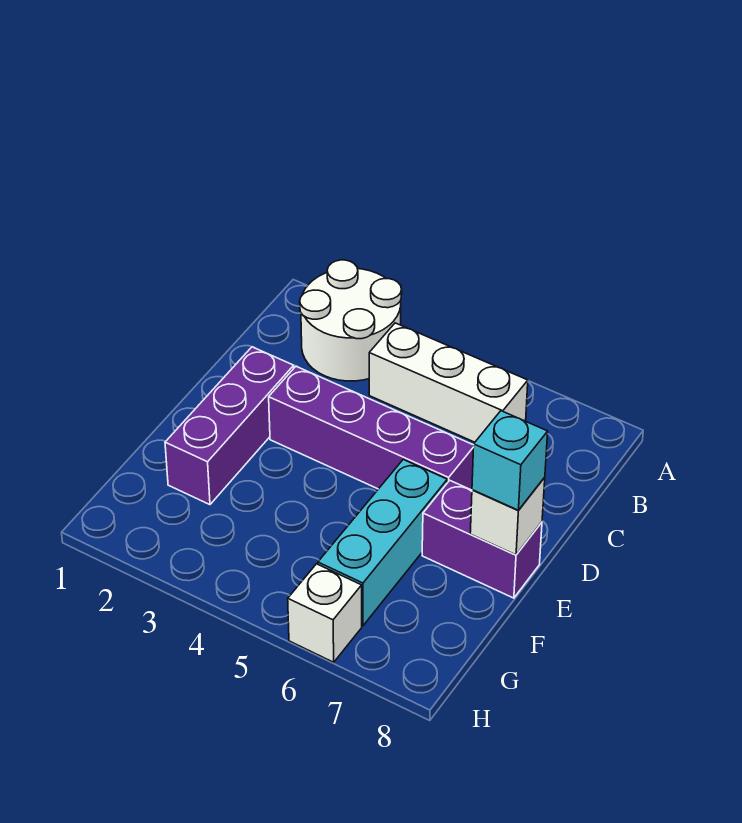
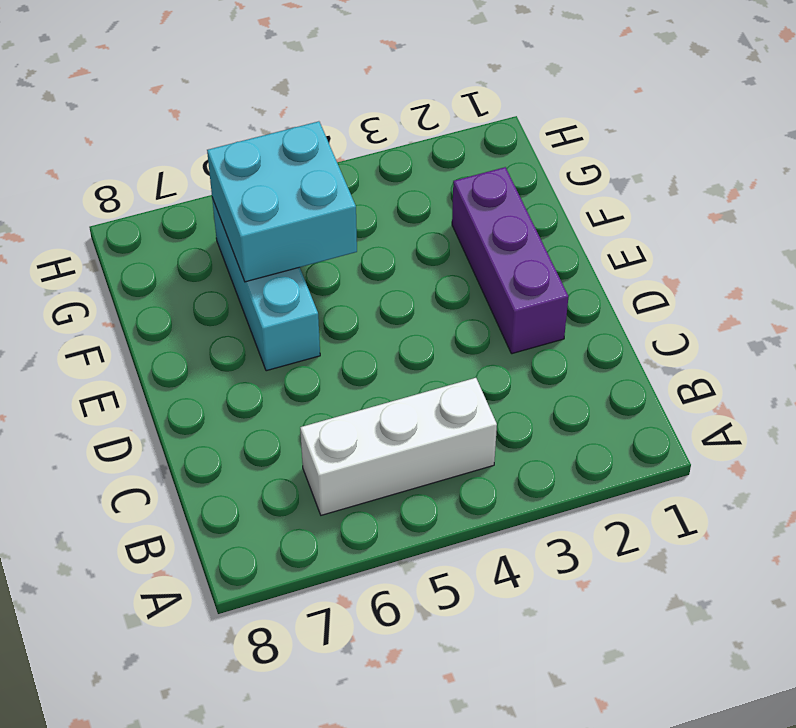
cyan 2x2 brick [207,121,357,282] -> none
none -> white 2x2 round brick [300,260,402,381]
none -> purple 1x4 brick [269,367,474,490]

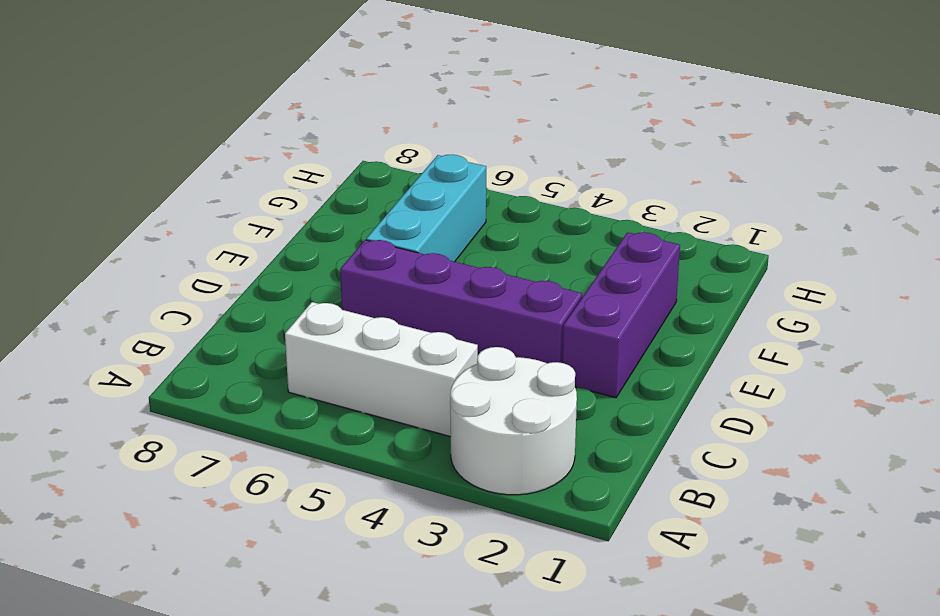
none -> purple 1x2 brick [422,480,542,598]
none -> white 1x1 brick [288,564,362,662]

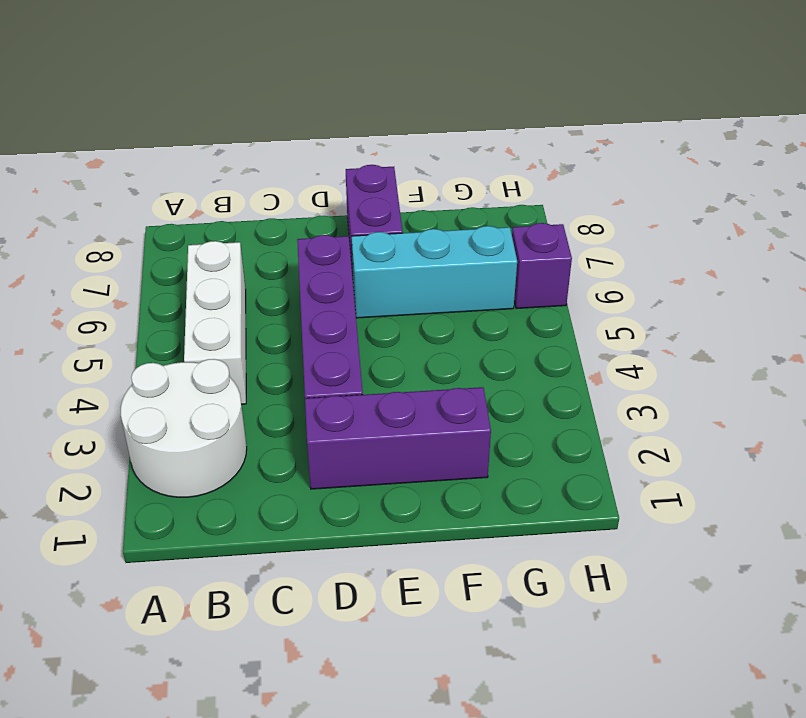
purple 1x1 brick [512,223,572,309] -> white 1x1 brick [288,564,362,662]
none -> white 1x1 brick [470,477,545,555]
none -> cyan 1x1 brick [472,411,548,510]

